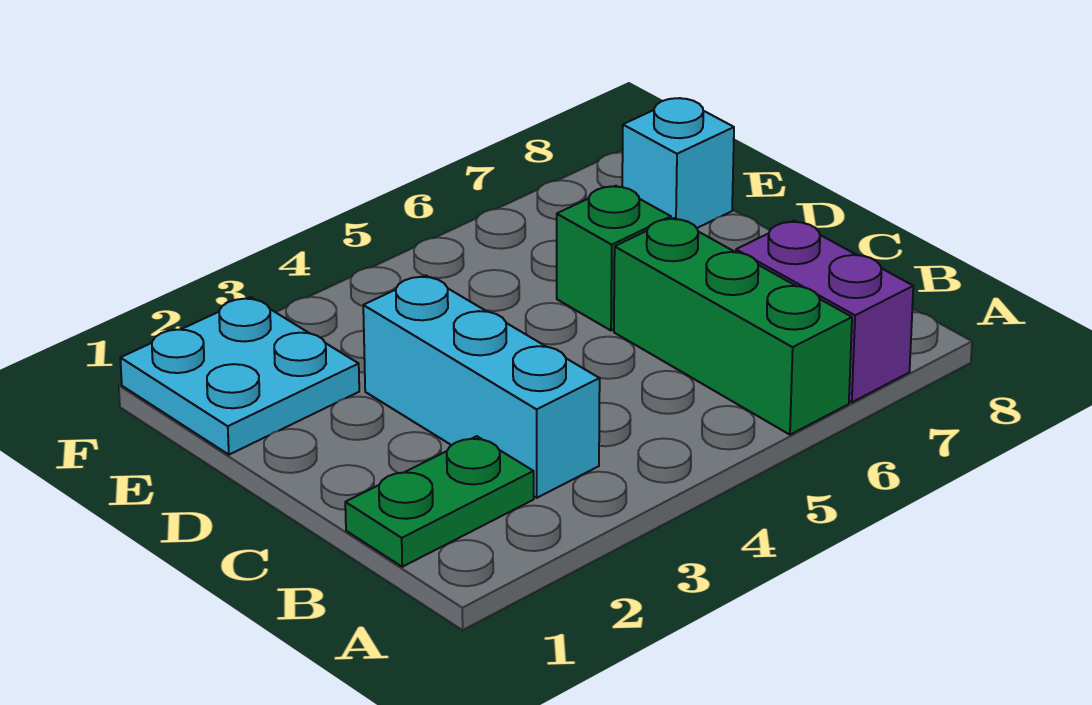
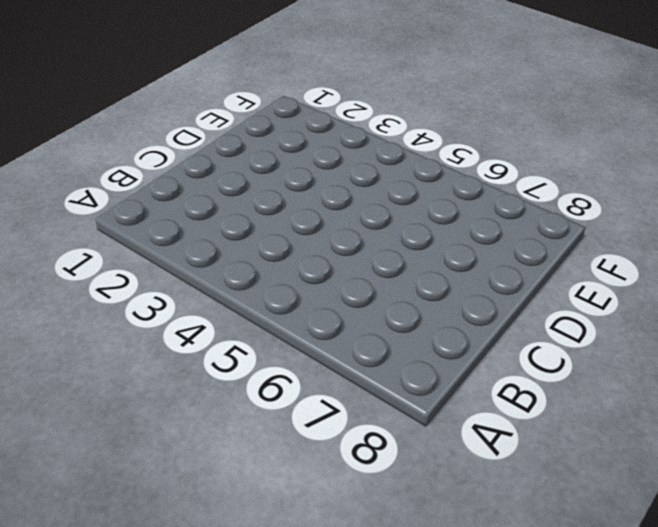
none -> green 1x3 brick [614,218,852,435]
none -> purple 1x2 brick [736,221,913,402]

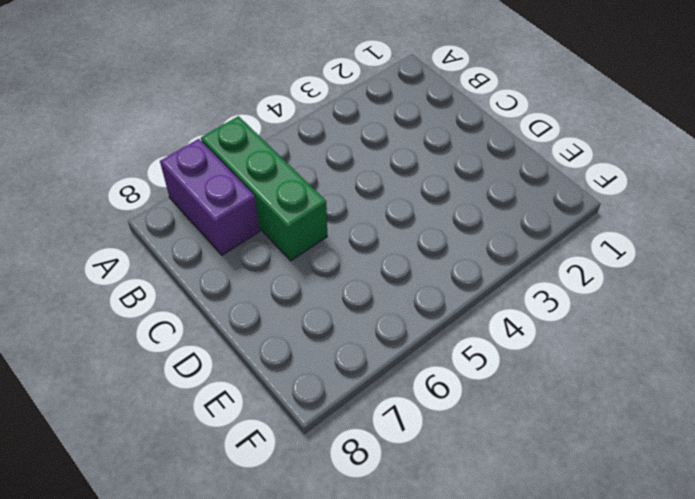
none -> green 1x2 plate [345,436,534,567]
none -> cyan 1x3 brick [363,276,600,498]

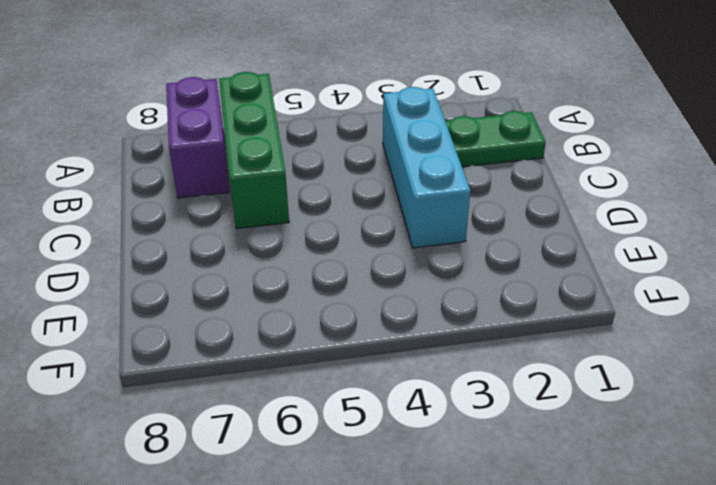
none -> green 1x1 brick [557,186,671,331]
none -> cyan 2x2 plate [120,297,359,455]

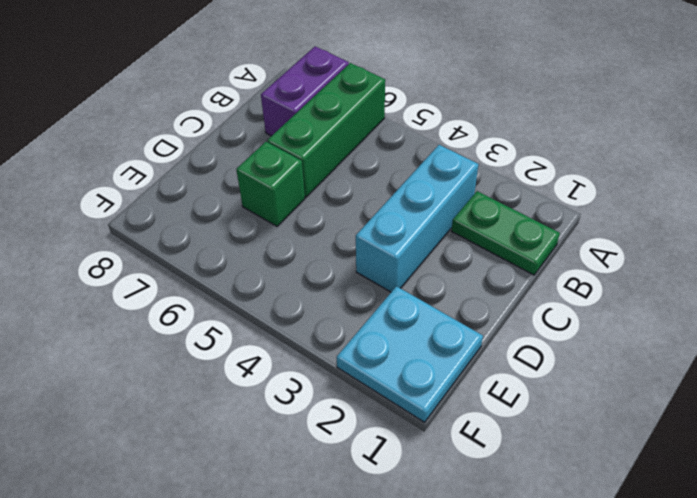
none -> cyan 1x1 brick [622,98,734,228]

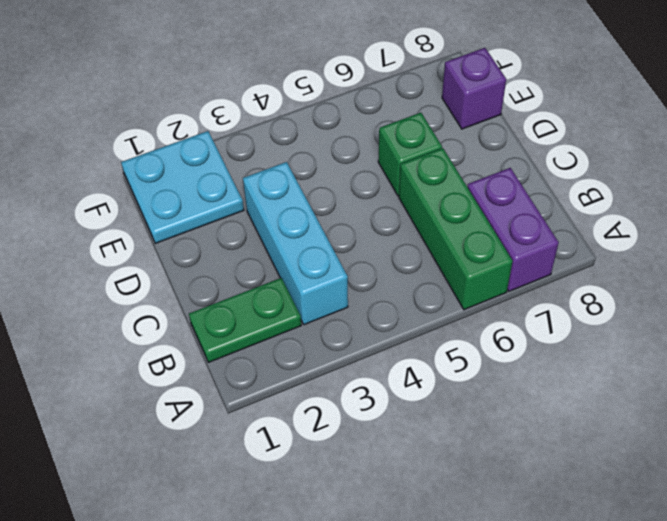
purple 1x1 brick [442,48,506,129] -> cyan 1x1 brick [622,98,734,228]

